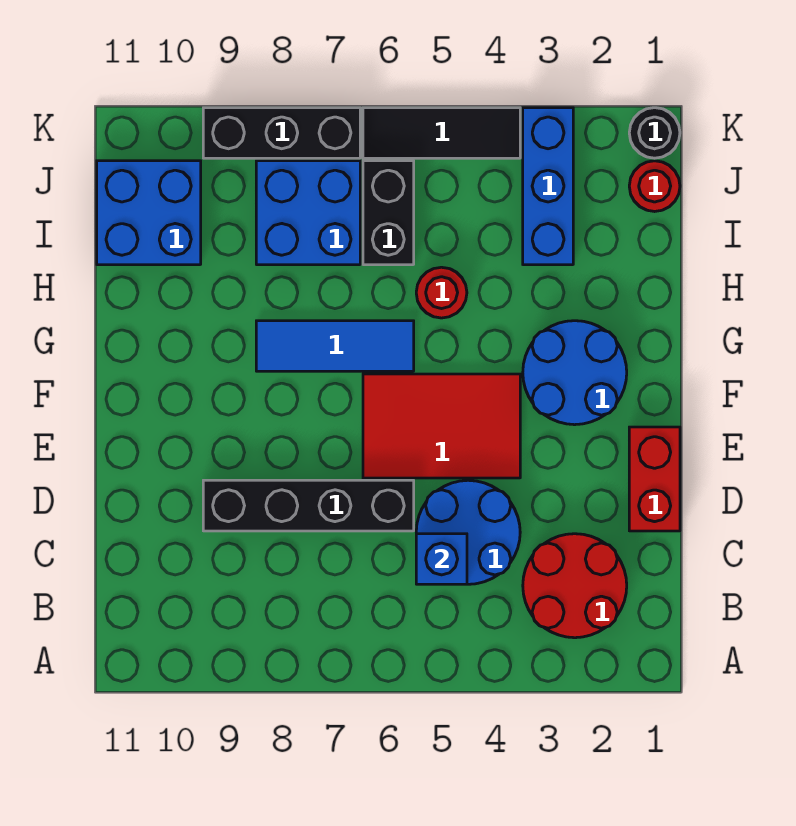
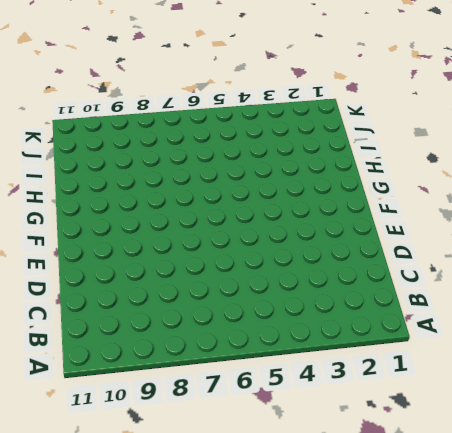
none -> red 2x2 round brick [523,534,627,638]
none -> blue 2x2 round brick [416,480,520,584]
none -> red 1x2 brick [629,427,680,531]

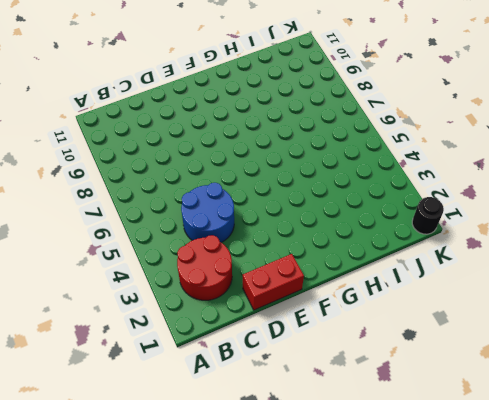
none -> black 1x4 brick [203,480,414,531]
none -> red 2x3 tile [363,374,520,478]
none -> blue 2x2 round brick [523,321,627,425]

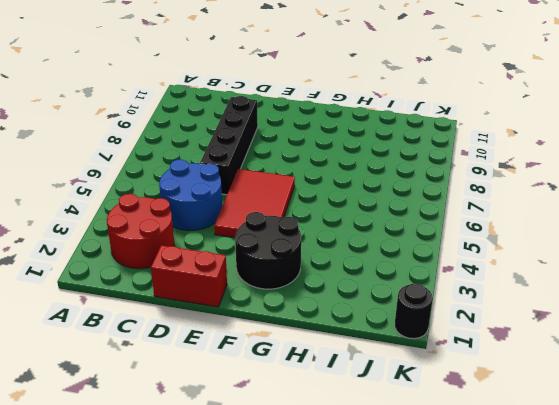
black 2x2 round brick [235,212,301,289] -> blue 2x2 round brick [523,321,627,425]
none -> blue 1x3 tile [256,321,414,371]
none -> red 1x1 round brick [416,267,467,318]
none -> blue 1x3 brick [523,108,573,265]

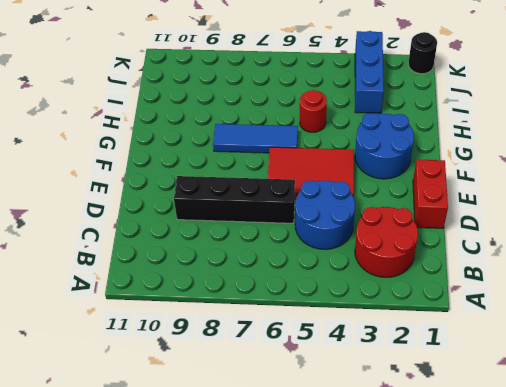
none -> black 1x2 brick [363,161,414,265]
none -> blue 2x2 brick [256,161,360,265]
none -> blue 2x2 brick [97,161,201,265]

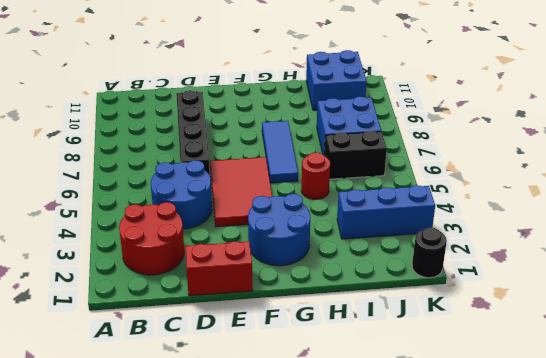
none -> red 1x1 round brick [629,161,680,212]
none -> black 1x3 tile [363,108,520,158]
none -> black 1x3 brick [203,108,360,158]

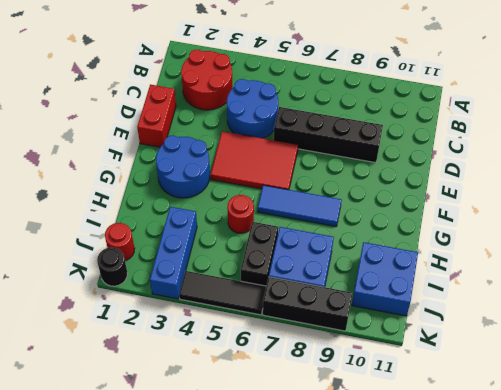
none -> blue 1x1 brick [416,534,467,584]

